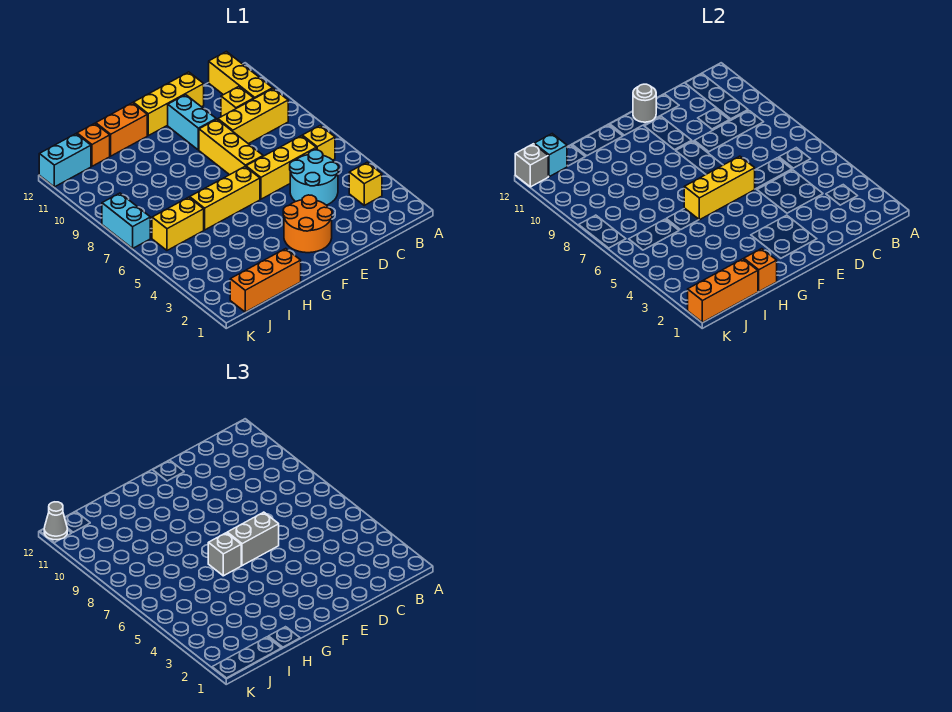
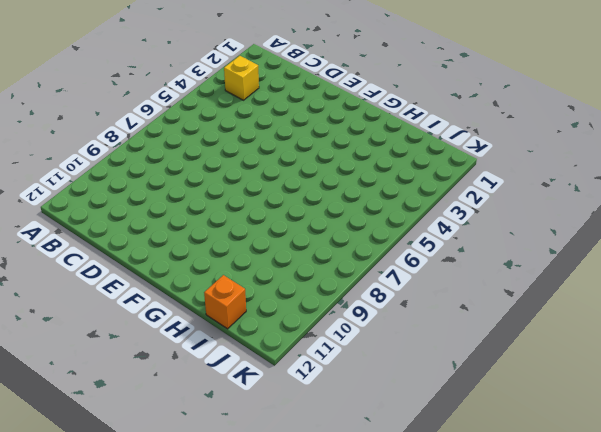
none -> yellow 1x1 brick [302,125,335,160]
none -> yellow 1x3 brick [218,88,288,144]
none -> yellow 1x3 brick [209,52,273,99]

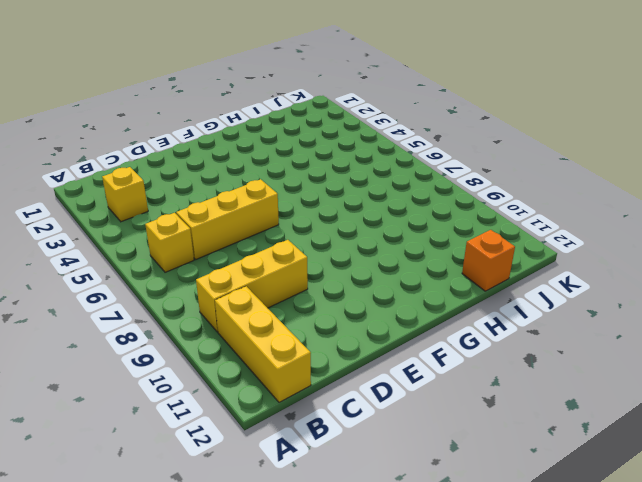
none -> cyan 2x2 round brick [290,150,339,205]
none -> yellow 1x1 brick [221,87,254,117]
none -> yellow 1x3 brick [133,72,204,136]

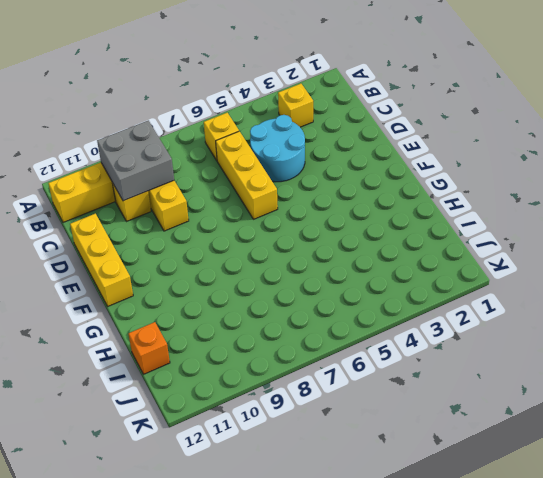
grey 2x2 brick [97,120,174,201] -> none
none -> orange 2x2 round brick [283,195,332,253]
none -> yellow 1x3 brick [199,119,263,175]
none -> cyan 1x2 brick [168,95,216,150]

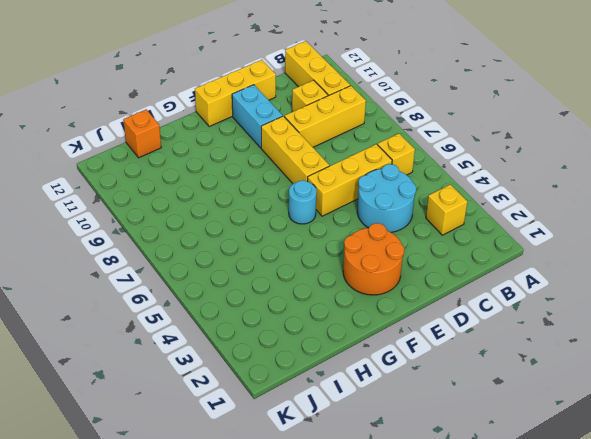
cyan 1x1 round brick [289,180,317,224] -> yellow 1x3 brick [190,167,260,230]
none -> orange 1x2 brick [96,103,147,156]
none -> orange 1x3 brick [230,249,301,312]
none -> yellow 1x2 brick [152,197,204,250]

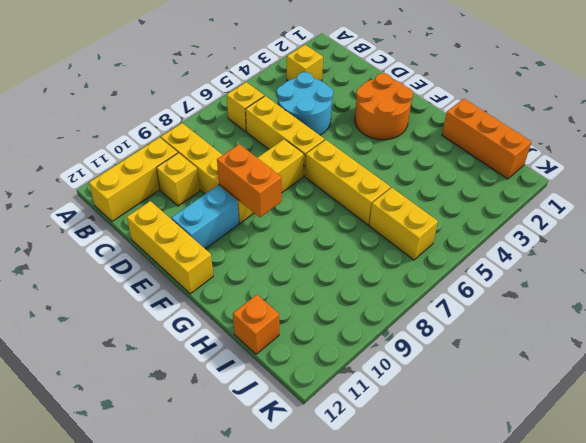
orange 1x2 brick [217,144,282,217] -> orange 1x2 brick moved to [96,103,147,156]
none -> cyan 1x2 brick [39,134,91,187]
none -> cyan 1x2 brick [102,193,150,248]
none -> yellow 1x3 brick [684,156,755,220]

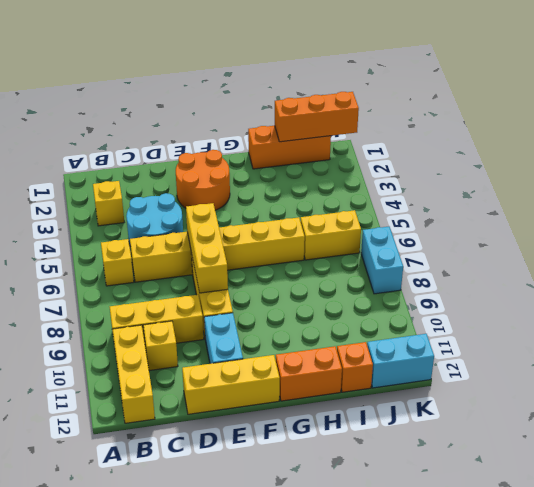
yellow 1x3 brick [186,203,228,293] -> yellow 1x3 brick turned to [684,156,755,220]
none -> grey 1x1 round brick [633,84,656,122]
none -> orange 1x1 brick [744,249,777,291]
none -> cyan 1x1 brick [534,134,567,177]

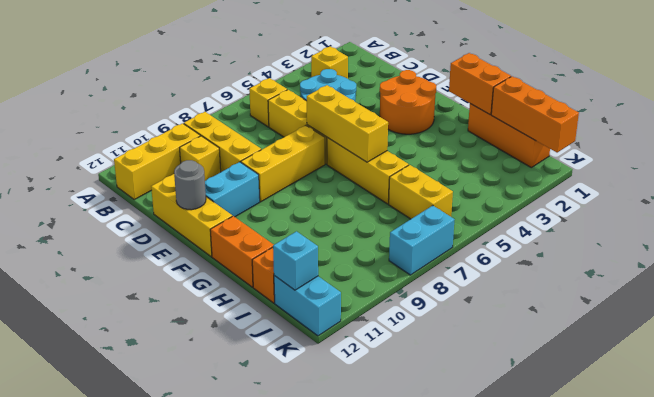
orange 1x2 brick [449,53,511,114] -> orange 1x1 brick [744,249,777,291]
none -> grey 1x1 brick [515,144,548,187]
none -> grey 1x2 brick [227,512,279,566]
none -> grey 1x1 brick [208,533,242,576]

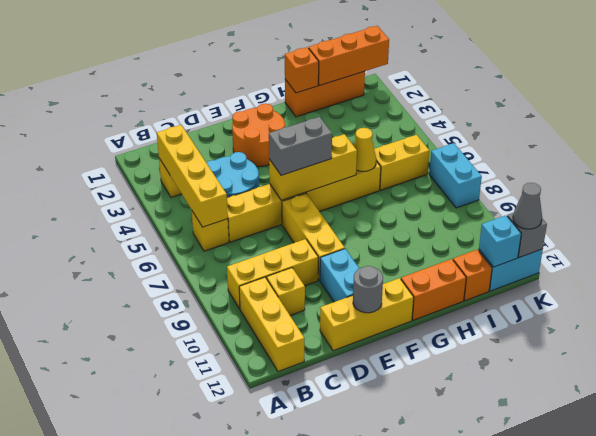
yellow 1x4 brick [157,125,228,227] -> none
yellow 1x1 cone [354,128,376,171] -> none
none -> grey 1x1 brick [208,533,242,576]

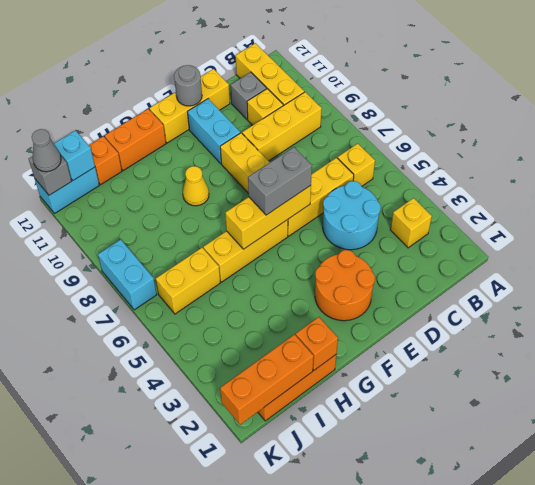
grey 1x1 brick [231,72,267,119] -> grey 1x1 brick moved to [208,533,242,576]
yellow 1x1 cone [183,166,209,206] -> none

